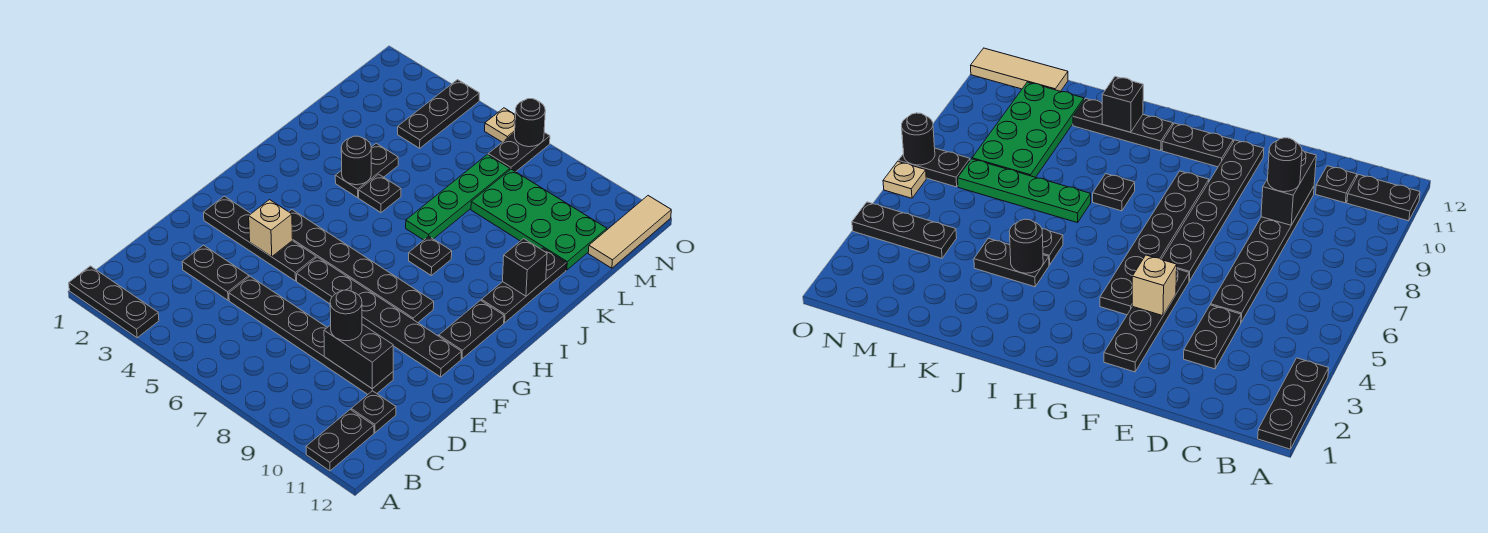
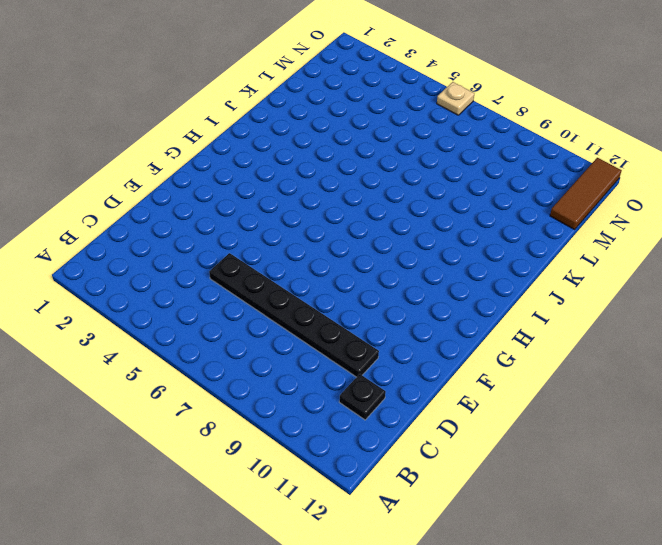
brown 1x3 tile [550,158,622,230] -> tan 1x3 tile [588,196,671,268]
none -> black 1x3 plate [69,266,159,338]
none -> black 1x2 plate [306,410,374,471]
none -> black 1x2 plate [182,245,249,300]

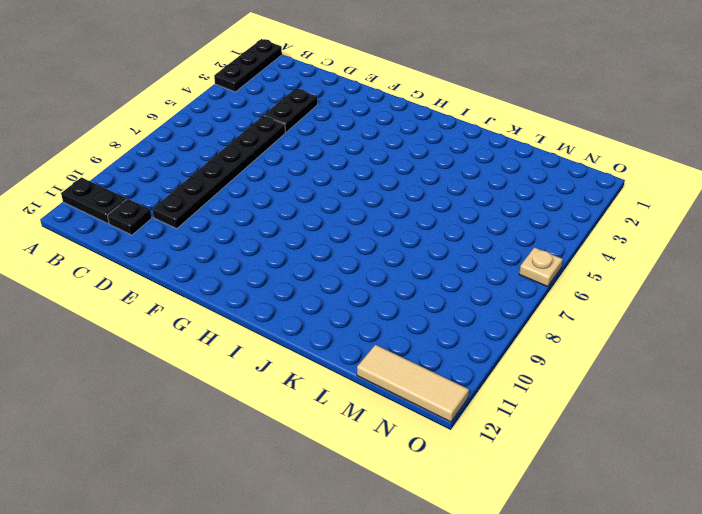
none -> black 1x4 plate [204,196,316,281]
none -> black 1x6 plate [297,257,461,377]
none -> black 1x6 plate [289,210,434,323]

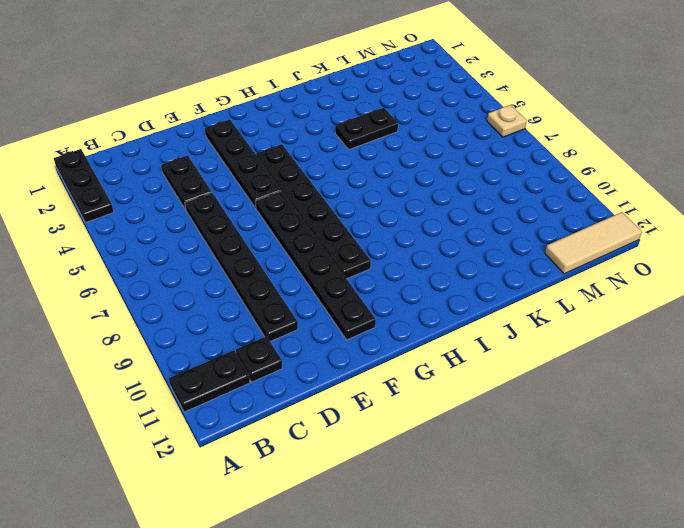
none -> black 1x2 plate [439,300,504,359]
none -> black 1x1 plate [409,236,452,275]
none -> black 1x3 plate [481,248,566,323]

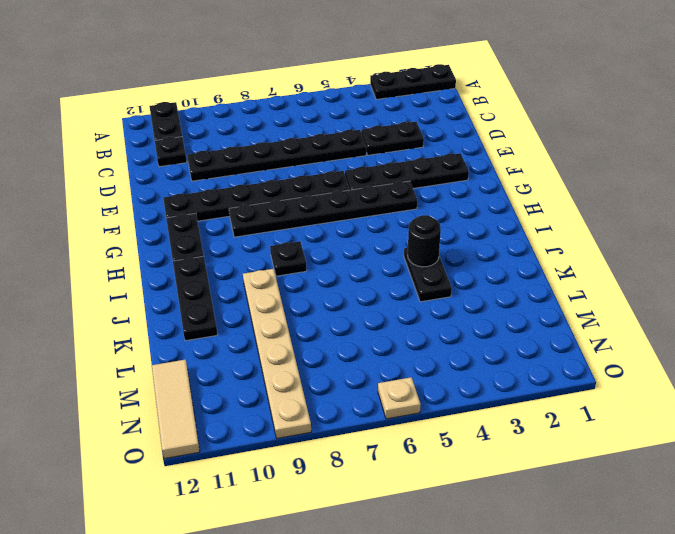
tan 1x6 plate [243,269,311,438] -> green 2x4 plate [471,169,607,270]
none -> black 1x1 plate [359,174,401,212]
none -> green 1x4 plate [406,155,510,240]
none -> black 1x3 plate [398,80,479,148]

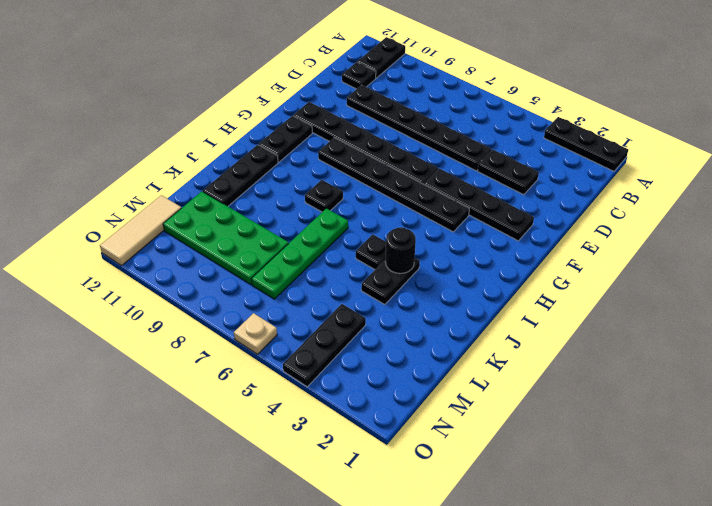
none -> black 1x2 plate [488,132,550,172]
none -> black 1x2 brick [324,324,393,389]
none -> tan 1x1 brick [249,200,293,257]

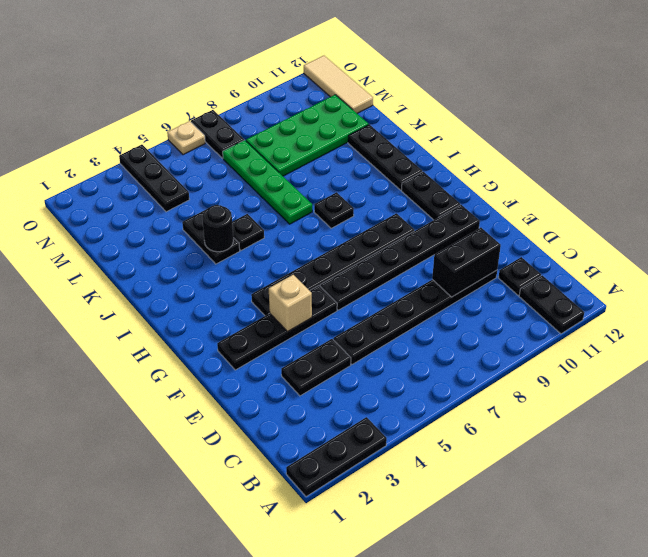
none -> black 1x1 brick [503,239,547,296]
none -> black 1x1 round brick [515,99,545,147]
none -> black 1x1 round brick [330,290,362,341]

